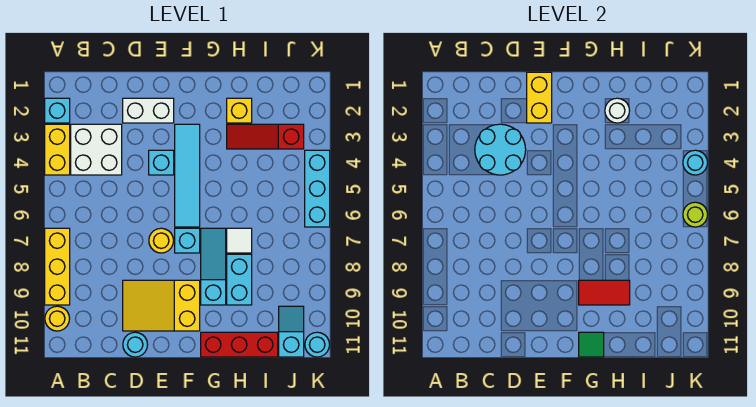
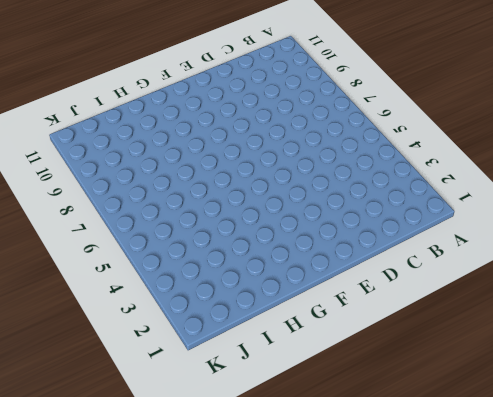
none -> cyan 1x1 brick [45,98,70,123]
none -> yellow 1x2 brick [45,124,70,175]
none -> yellow 1x3 brick [45,228,70,305]

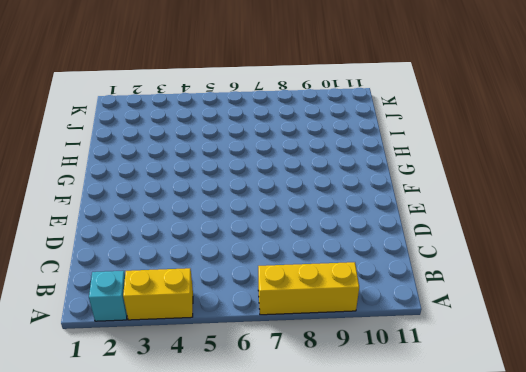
none -> yellow 1x1 round brick [45,306,70,331]
none -> white 2x2 brick [71,124,122,175]
none -> white 1x2 brick [123,98,174,123]

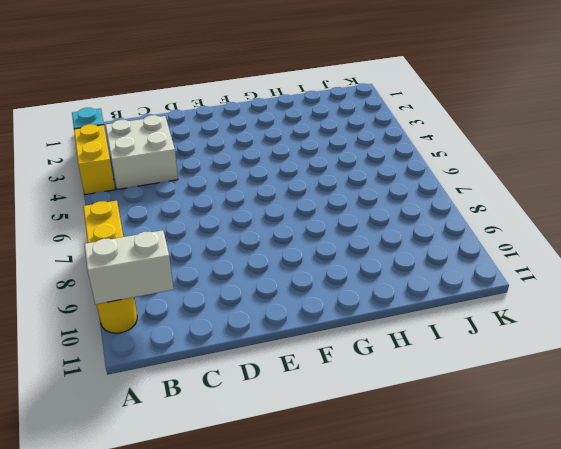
white 1x2 brick [84,230,174,304] -> white 1x2 brick moved to [123,98,174,123]
none -> yellow 2x3 slope [123,280,200,331]
none -> cyan 1x1 round brick [123,332,148,357]
none -> cyan 1x1 brick [149,150,174,175]

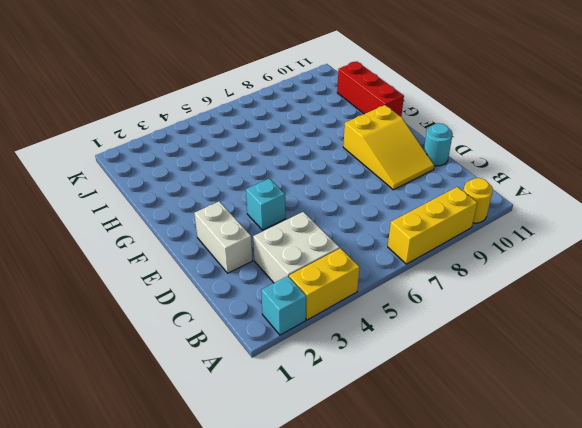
none -> yellow 1x1 round brick [149,228,174,253]
none -> cyan 1x4 tile [175,124,200,227]
none -> cyan 1x1 brick [175,228,200,253]

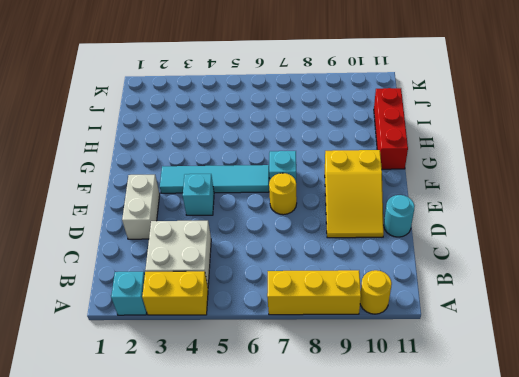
none -> cyan 1x3 slope [201,228,226,305]
none -> yellow 1x1 brick [227,98,252,123]
none -> red 1x3 slope [227,124,304,149]

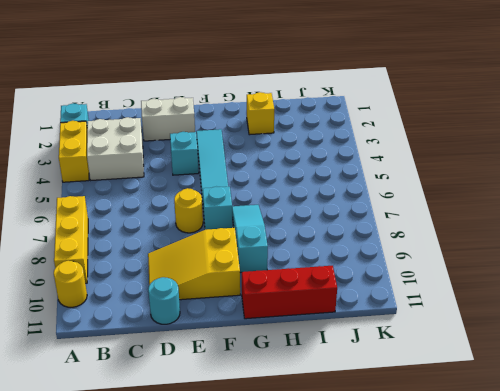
none -> red 1x3 slope [227,124,304,149]
none -> white 1x1 tile [227,228,252,253]
none -> cyan 1x2 brick [227,254,252,305]

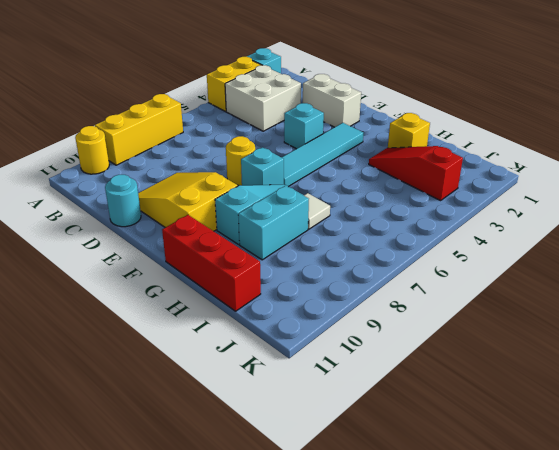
none -> cyan 1x2 slope [279,306,304,357]
none -> cyan 1x3 brick [305,150,330,227]
none -> cyan 1x1 round brick [305,332,330,357]

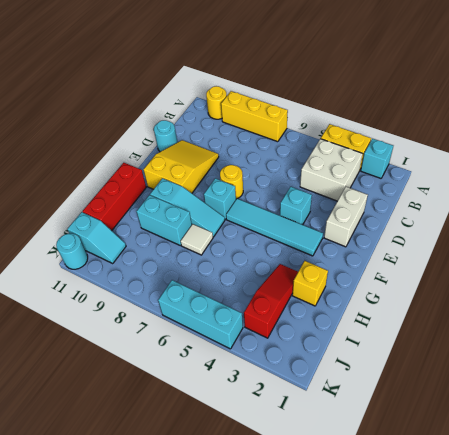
none -> cyan 2x2 round brick [475,124,526,175]
none -> yellow 1x2 brick [527,72,552,123]
none -> red 1x2 tile [579,280,630,305]

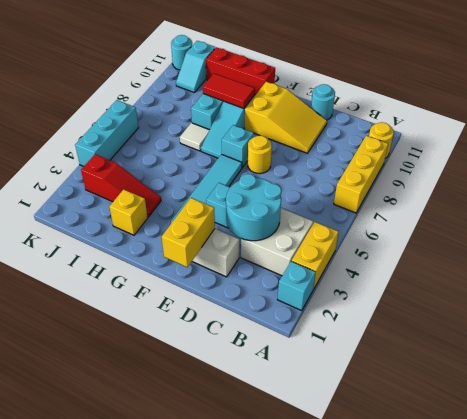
none -> green 1x1 tile [579,332,604,357]
none -> white 1x1 round brick [605,98,630,123]
none -> cyan 1x1 round brick [683,150,708,175]

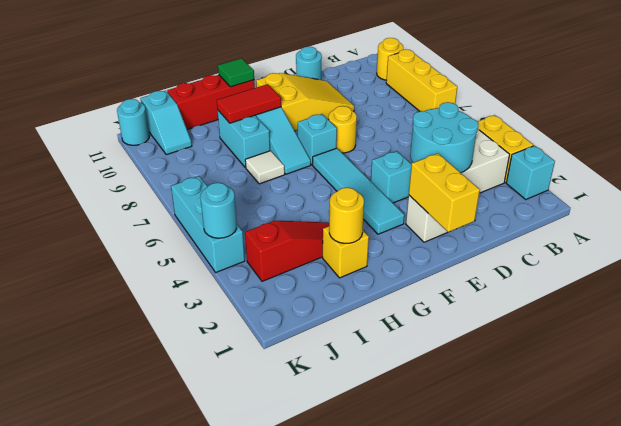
yellow 1x1 round brick [329,188,364,243] -> white 1x1 round brick [605,98,630,123]
none -> lime 1x1 round brick [683,202,708,227]

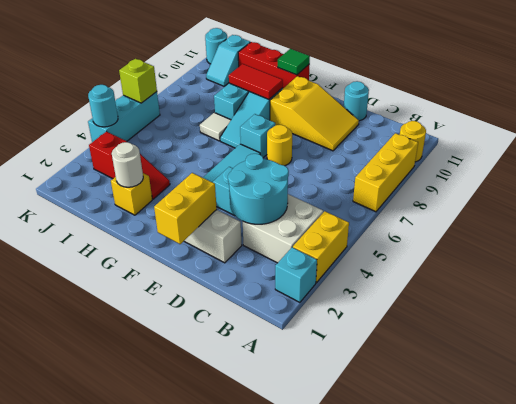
lime 1x1 brick [119,59,157,103] -> lime 1x1 round brick [683,202,708,227]

